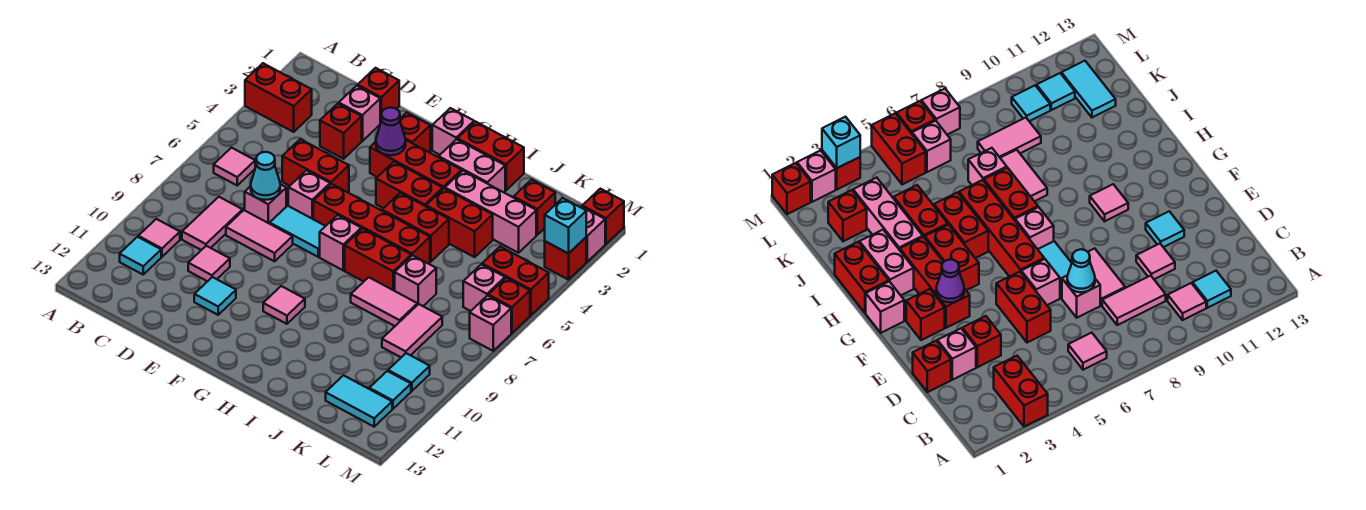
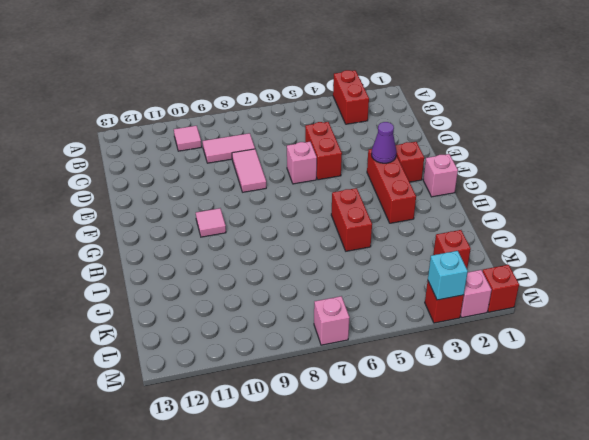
none -> pink 1x1 tile [214,148,255,185]
none -> cyan 1x1 tile [120,237,161,274]
none -> red 1x1 brick [358,68,399,123]
none -> pink 1x1 brick [339,86,380,141]

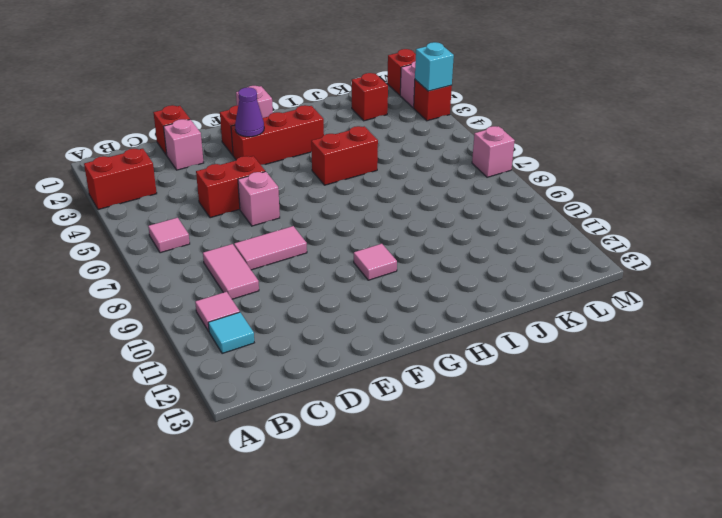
none -> red 1x1 brick [320,104,362,159]
none -> pink 1x1 brick [245,184,286,224]
none -> pink 1x1 tile [188,246,230,281]
none -> cyan 1x2 tile [270,206,325,257]

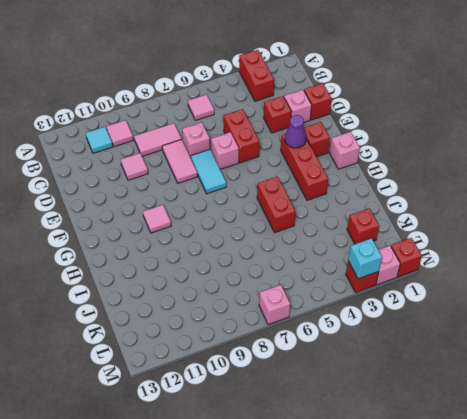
none -> cyan 1x1 tile [194,277,236,315]
none -> red 1x4 brick [313,184,430,264]
none -> red 1x2 brick [376,162,443,208]
none -> pink 1x1 brick [320,215,361,270]

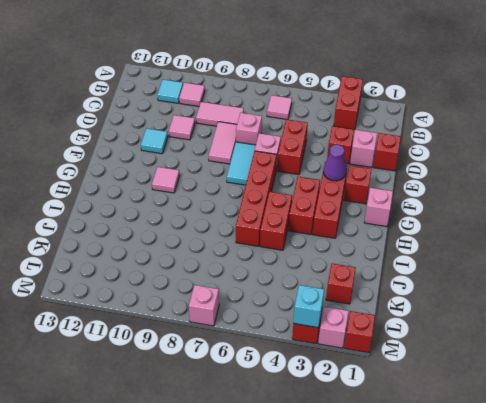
none -> pink 1x1 brick [320,215,361,270]
none -> red 1x2 brick [457,122,524,190]
none -> pink 1x2 brick [439,139,505,192]
none -> red 1x2 brick [345,228,411,291]

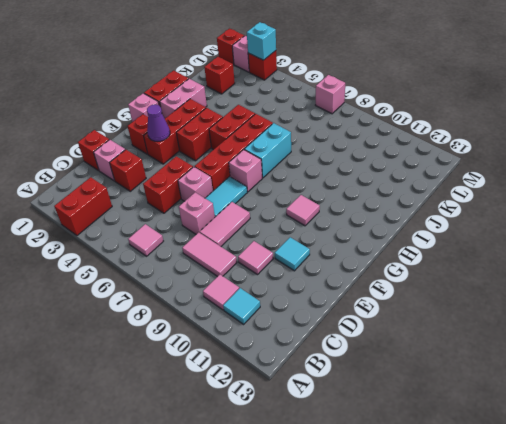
cyan 1x2 brick [244,123,291,178] -> red 1x2 brick [345,228,411,291]
none -> pink 1x3 brick [445,171,536,253]
none -> red 1x2 brick [426,188,493,257]
none -> pink 1x2 tile [351,277,417,326]
none -> pink 1x1 brick [395,255,436,306]

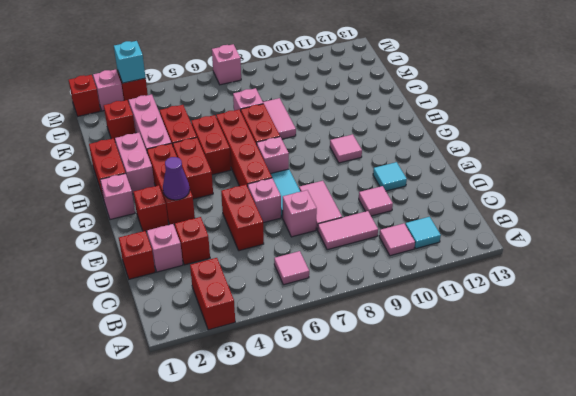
none -> pink 1x2 tile [382,304,442,357]
none -> cyan 1x2 tile [326,375,392,427]
none -> red 1x2 brick [482,247,549,315]
none -> pink 1x1 brick [463,264,505,311]

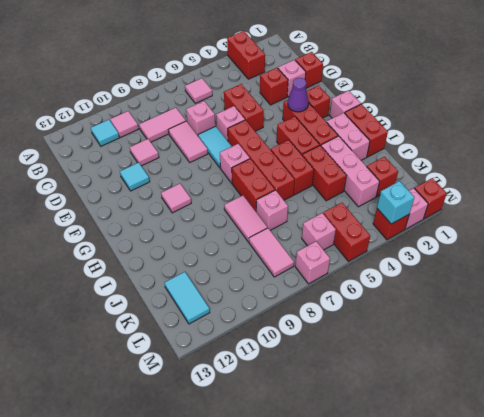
pink 1x2 tile [249,228,294,277] -> pink 1x2 tile turned to [382,304,442,357]
none -> cyan 1x1 tile [388,353,430,391]
none -> cyan 1x1 tile [369,371,411,409]
none -> red 1x1 brick [488,278,530,333]
none -> cyan 1x1 cone [251,152,280,200]

